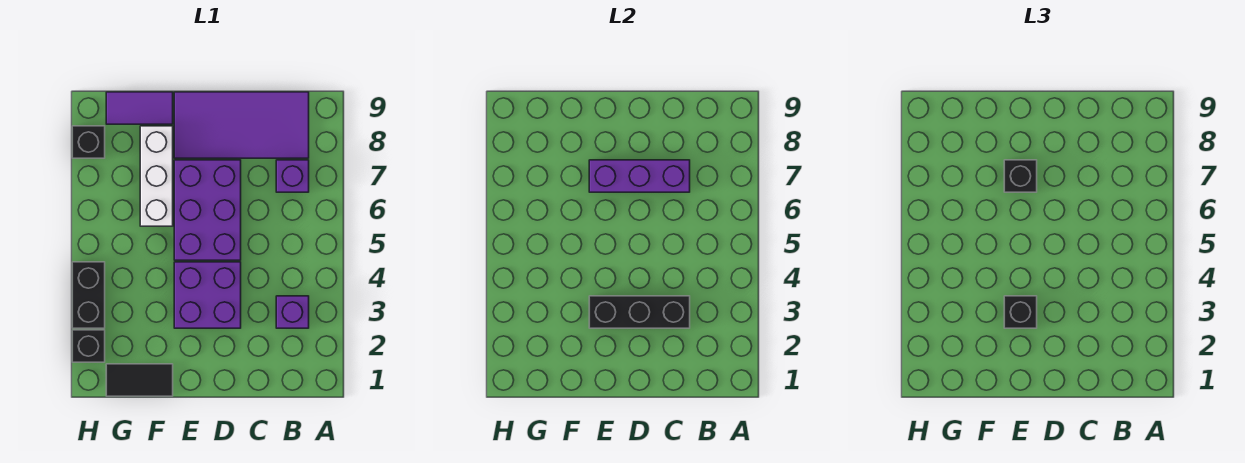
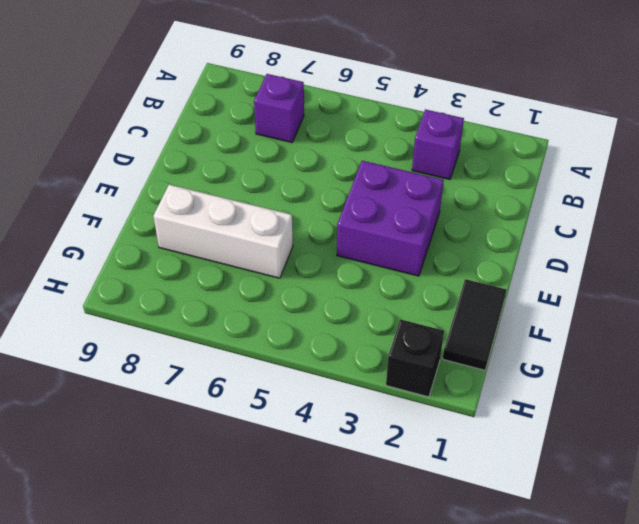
none -> purple 2x4 tile [174,92,309,158]
none -> purple 2x3 brick [174,160,241,260]
none -> purple 1x2 tile [106,92,173,124]

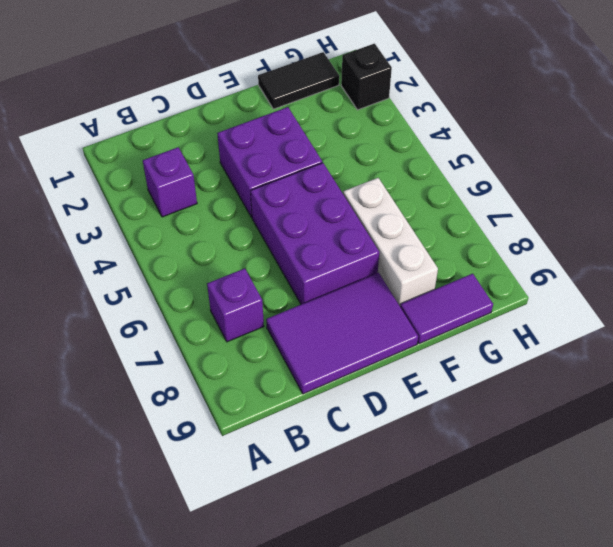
purple 2x3 tile [266,273,418,394] -> purple 2x4 tile [174,92,309,158]
none -> black 1x2 brick [72,262,105,328]
none -> black 1x1 brick [72,126,105,158]
none -> black 1x3 brick [589,296,690,328]

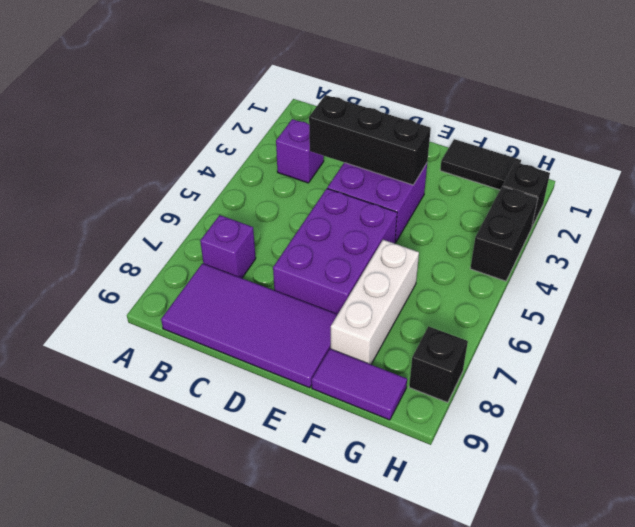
none -> purple 1x3 brick [589,160,690,192]
none -> black 1x1 brick [1004,296,1037,328]
none -> black 1x1 brick [1004,160,1037,192]

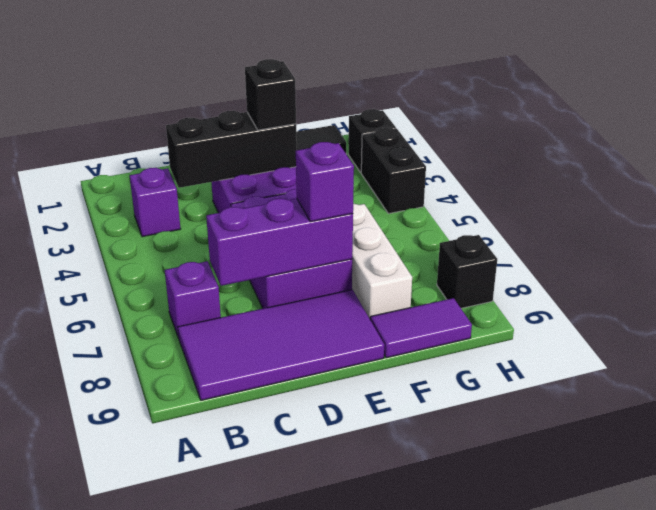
purple 1x1 brick [296,142,354,222] -> black 1x1 brick [1004,160,1037,192]

